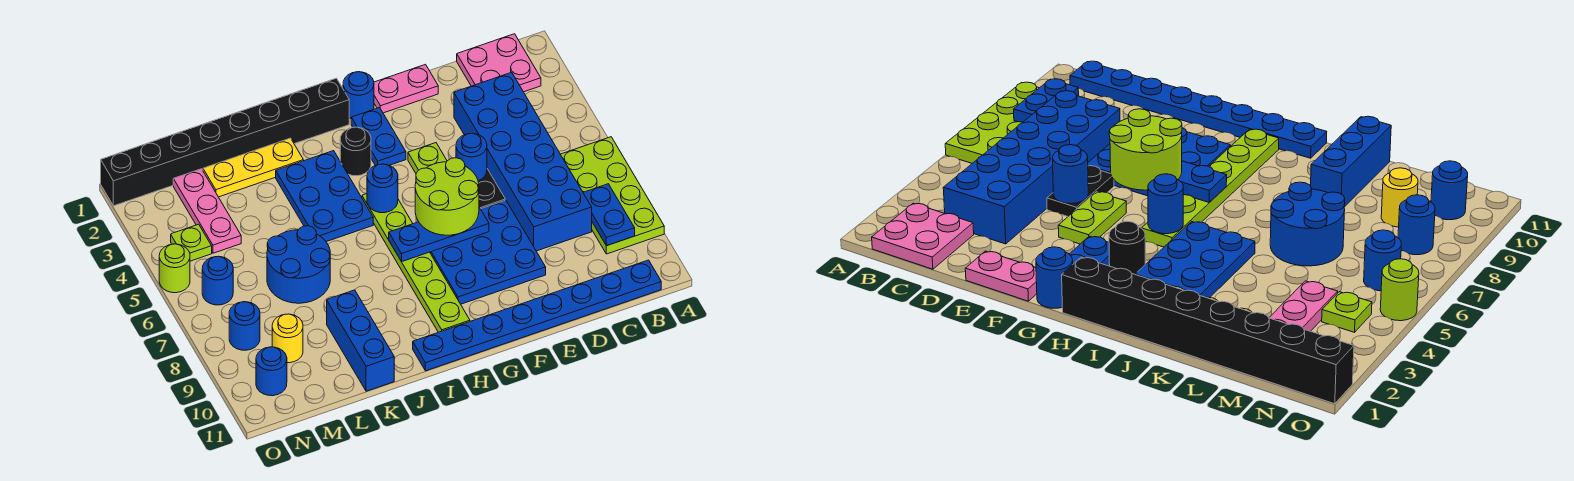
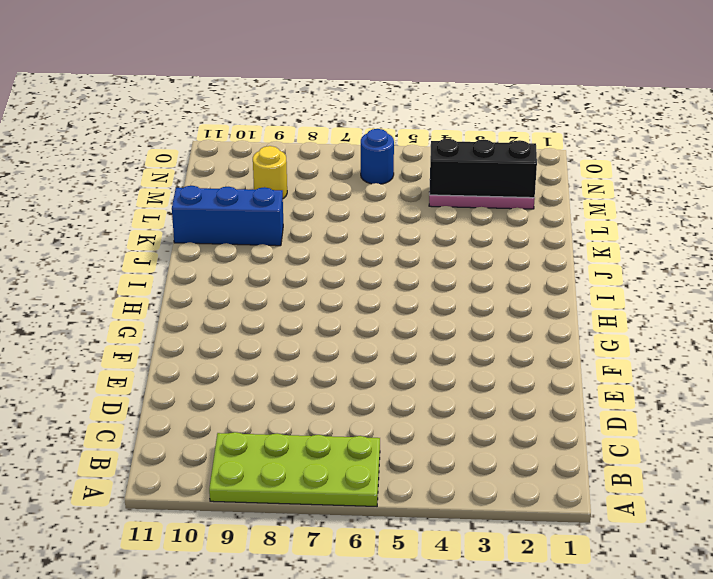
black 1x3 brick [429,139,537,198] -> none
none -> pink 2x2 plate [457,34,541,92]
none -> blue 1x8 plate [413,260,661,371]
none -> blue 2x6 brick [454,72,592,251]

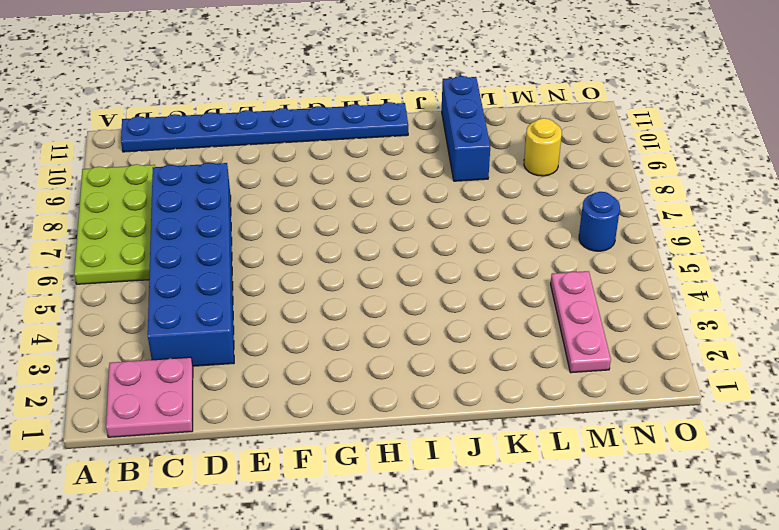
none -> pink 1x2 plate [374,64,438,113]
none -> black 1x2 plate [478,169,505,209]
none -> blue 3x3 plate [430,200,546,304]

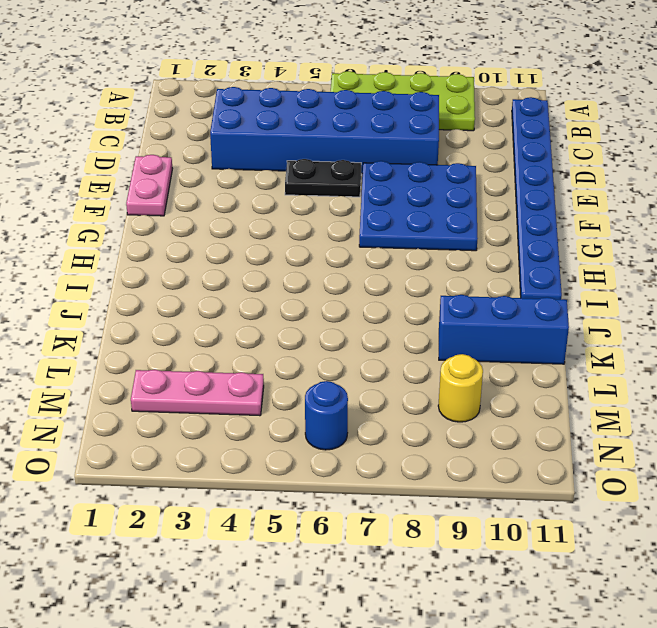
none -> pink 2x2 plate [457,34,541,92]
none -> lime 1x2 plate [408,143,447,173]
none -> blue 1x1 round brick [343,72,374,119]

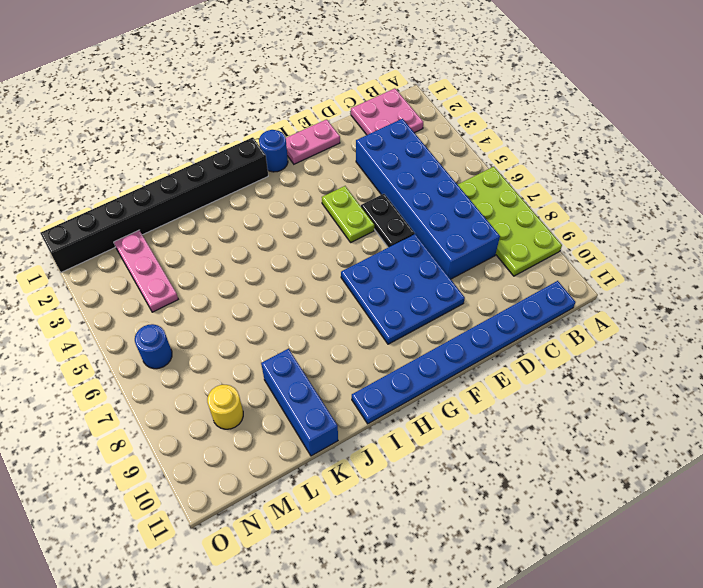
none -> blue 1x2 plate [351,108,406,165]
none -> black 1x1 round brick [340,127,371,176]
none -> lime 1x6 plate [362,194,470,332]

